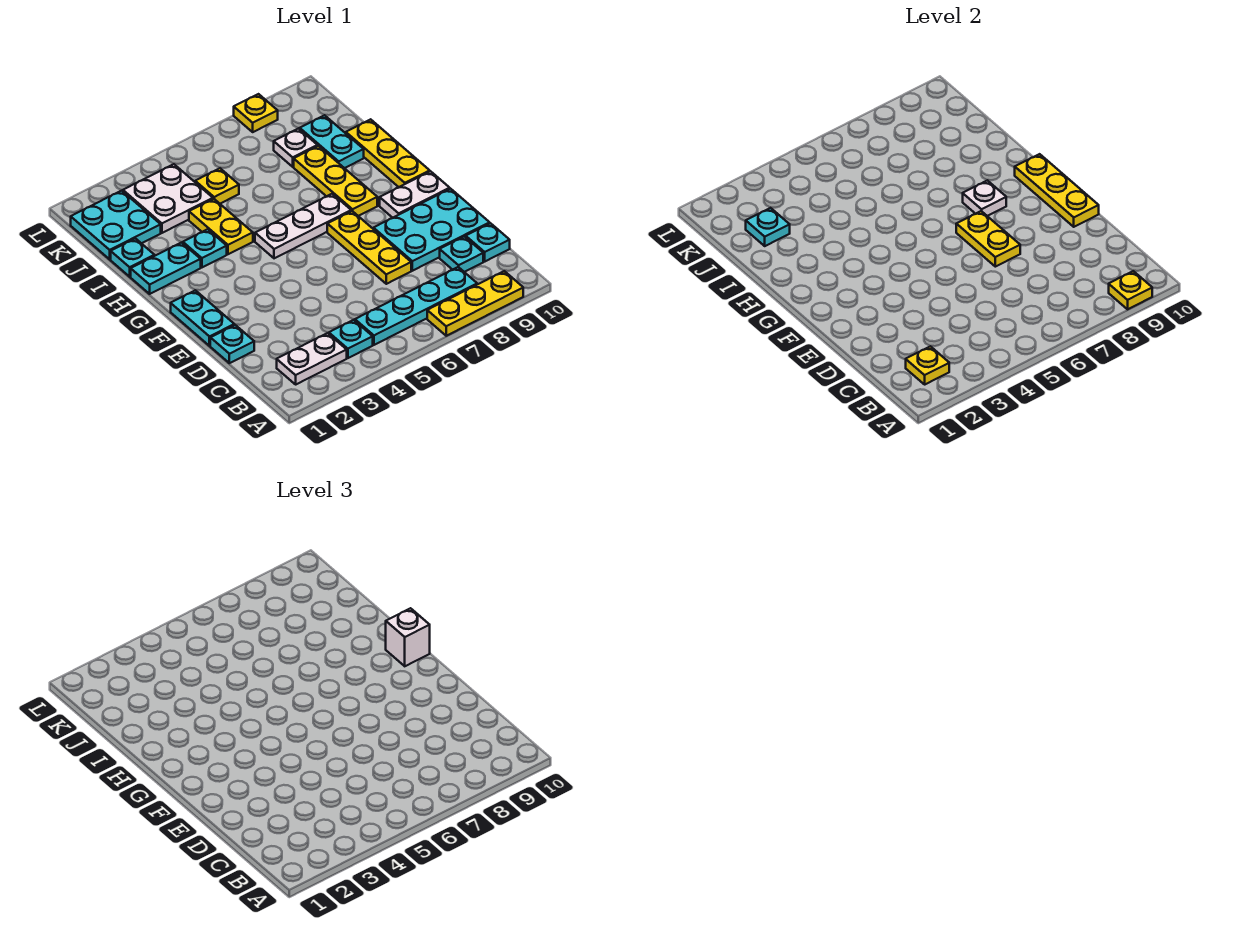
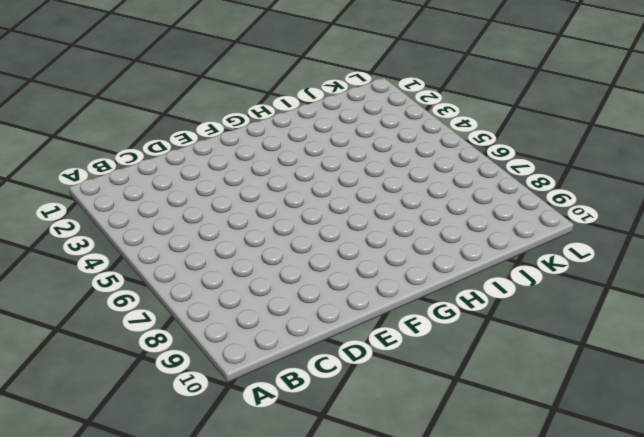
none -> yellow 1x3 plate [427,271,523,336]
none -> white 1x2 plate [277,333,347,384]
none -> cyan 1x1 plate [329,320,373,358]
none -> cyan 1x4 plate [355,267,477,345]

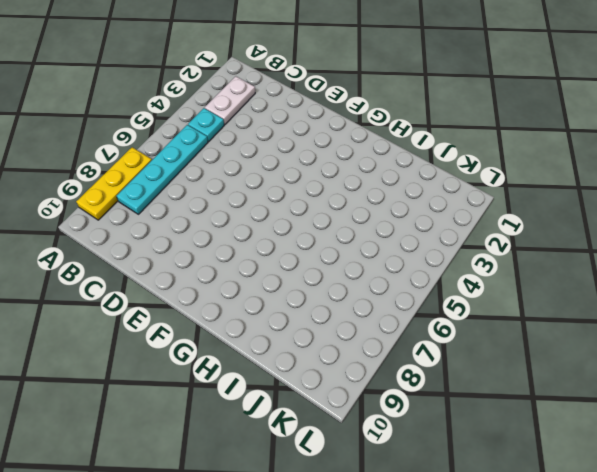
none -> cyan 1x1 plate [440,236,483,272]
none -> cyan 1x1 plate [466,223,510,261]
none -> cyan 1x1 plate [210,325,254,363]
none -> yellow 1x3 plate [327,211,411,284]

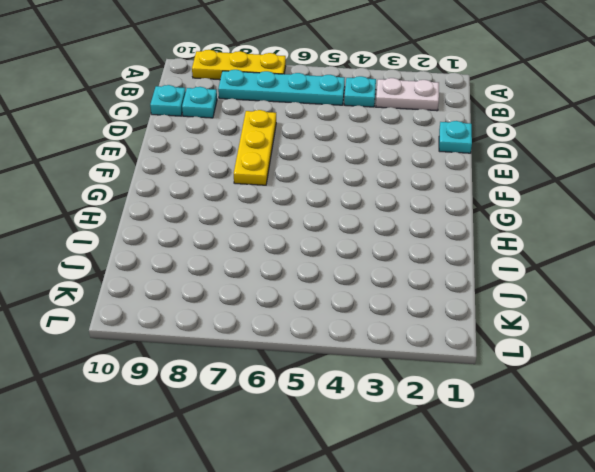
none -> cyan 2x3 plate [373,189,490,271]
none -> cyan 1x2 plate [171,290,234,346]
none -> white 1x2 plate [380,171,450,218]
none -> white 1x3 plate [255,194,351,258]

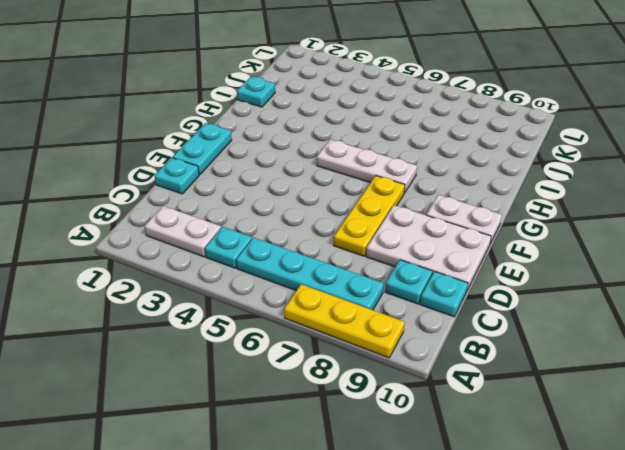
white 2x3 plate [366,205,491,290] -> cyan 2x3 plate [373,189,490,271]
none -> yellow 1x3 plate [294,146,377,216]
none -> yellow 1x3 plate [346,119,430,187]
none -> cyan 1x2 plate [131,243,201,294]
none -> cyan 1x1 plate [183,229,227,267]

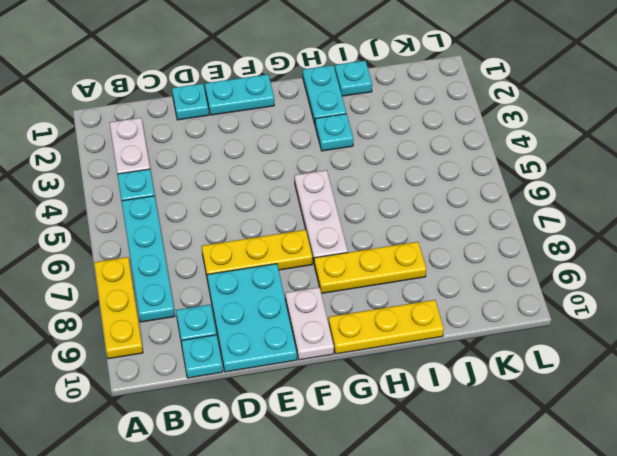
none -> yellow 1x2 plate [189,199,253,254]
none -> cyan 1x2 plate [300,115,364,168]
none -> cyan 2x2 plate [71,191,161,259]
none -> white 2x2 plate [123,164,213,233]

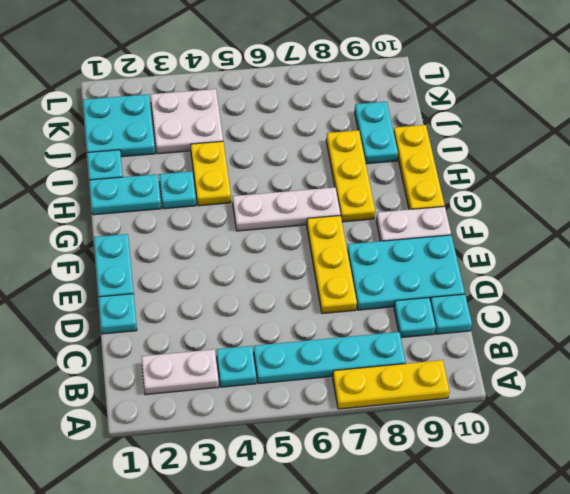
none -> yellow 1x1 plate [195,168,239,204]
none -> white 1x1 plate [274,129,318,167]
none -> yellow 1x1 plate [234,94,278,132]
none -> yellow 1x1 plate [1109,271,1152,309]

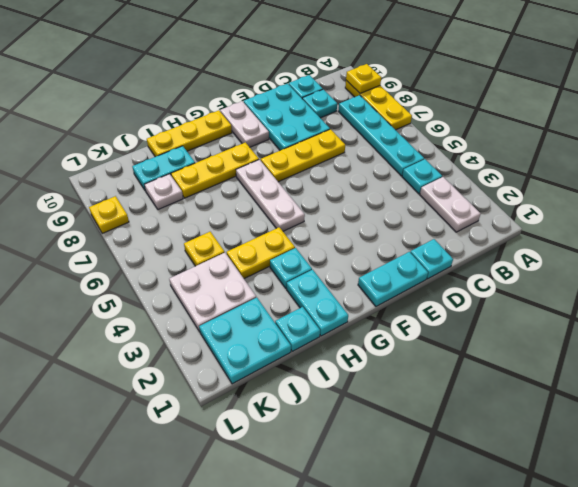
none -> yellow 1x1 plate [906,346,949,384]
none -> yellow 1x2 plate [956,211,1020,267]
none -> yellow 1x3 plate [1015,154,1099,227]
none -> white 1x1 plate [963,180,1006,216]

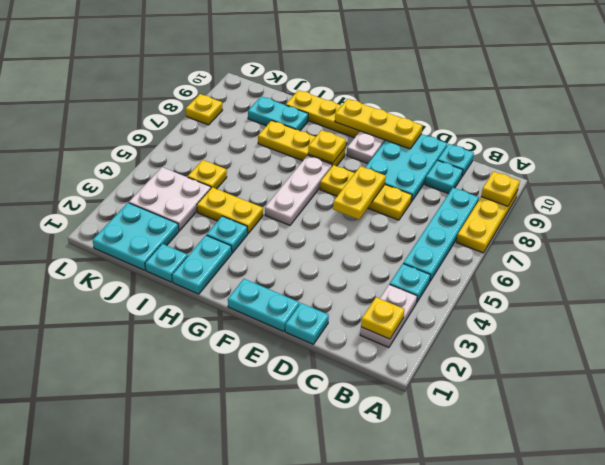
yellow 1x2 plate [333,166,386,220] -> yellow 1x2 plate turned to [956,211,1020,267]
yellow 1x1 plate [308,130,346,163] -> white 1x1 plate [963,180,1006,216]
none -> white 1x1 plate [274,129,318,167]
none -> cyan 1x1 plate [746,208,790,246]
none -> white 1x1 brick [386,608,430,666]

